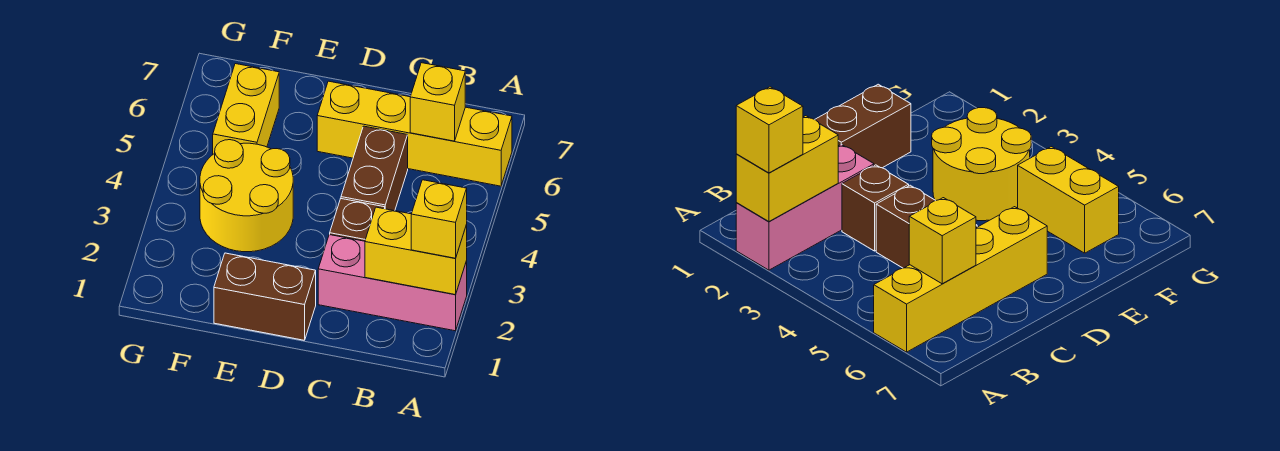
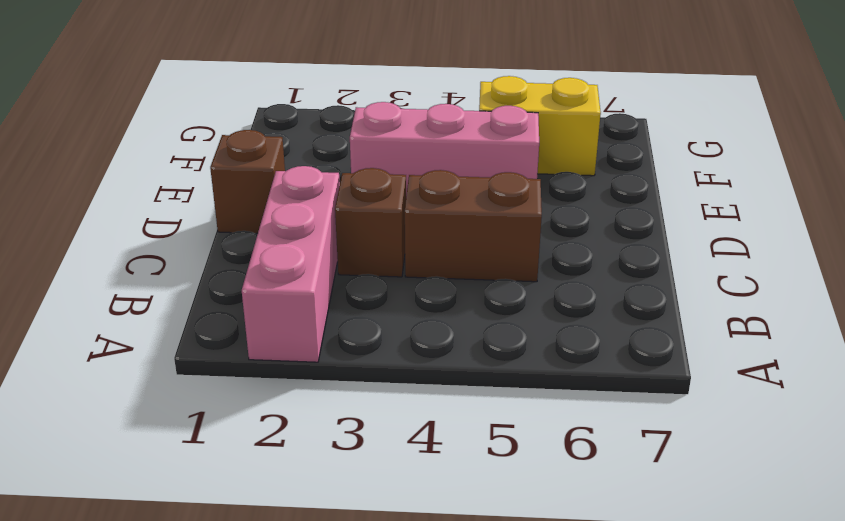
brown 1x1 brick [210,130,285,233] -> brown 1x2 brick [214,253,316,340]
pink 1x3 brick [350,102,539,196] -> yellow 2x2 round brick [200,140,293,252]
none -> yellow 1x4 brick [317,81,512,186]
none -> yellow 1x2 brick [365,207,467,295]

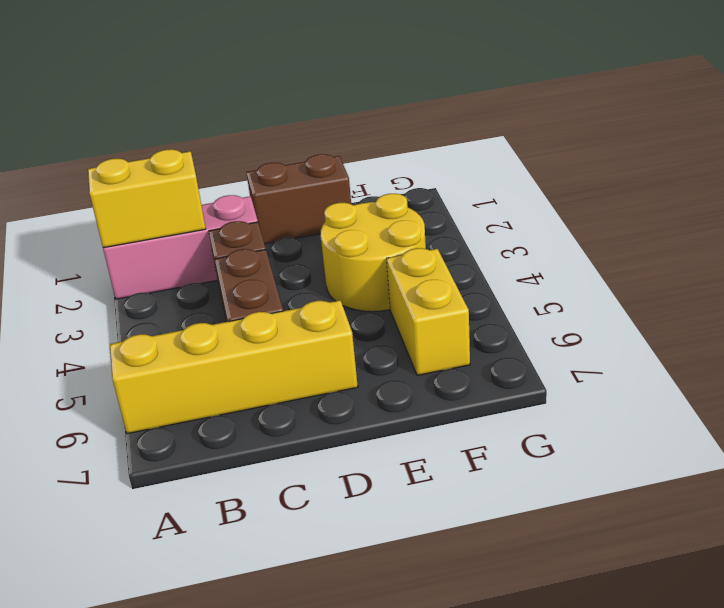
none -> yellow 1x1 brick [410,63,465,141]
none -> yellow 1x1 brick [411,180,467,258]

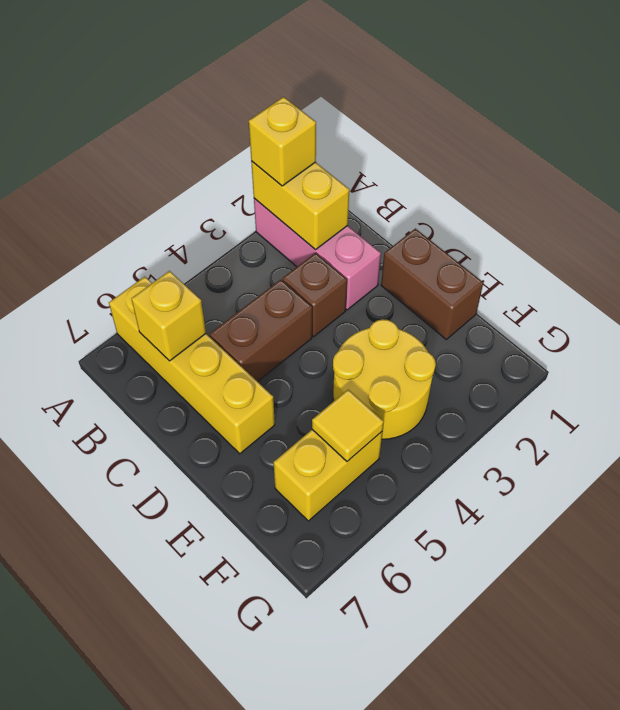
yellow 1x1 tile [312,390,384,461] -> none

